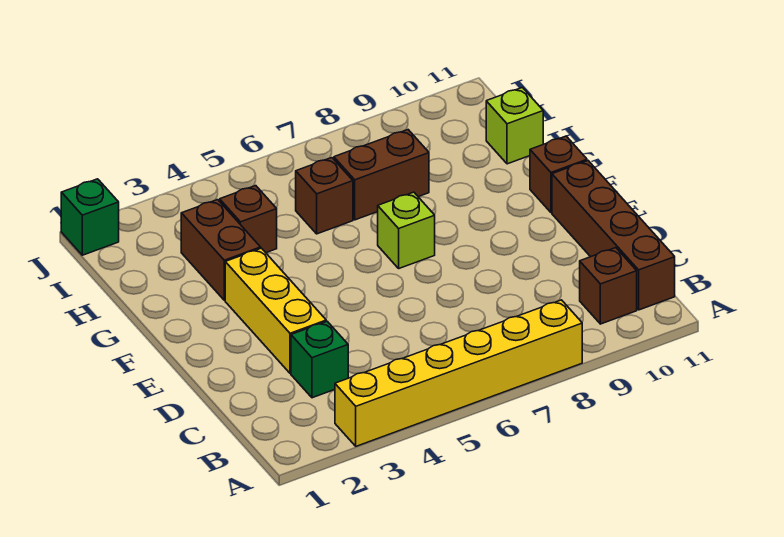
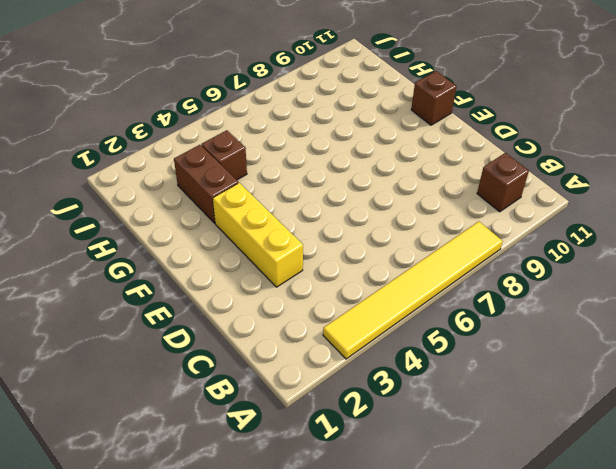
yellow 1x6 tile [323,221,503,359] -> yellow 1x6 brick [335,300,582,446]
none -> brown 1x4 brick [552,161,675,310]
none -> green 1x1 brick [291,321,348,398]
none -> lime 1x1 brick [378,192,435,268]

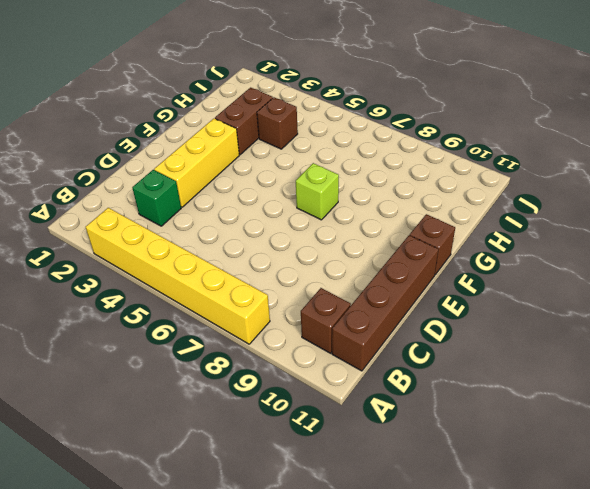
none -> brown 1x1 brick [296,158,353,234]
none -> brown 1x2 brick [334,130,429,220]
none -> lime 1x1 brick [486,87,543,164]

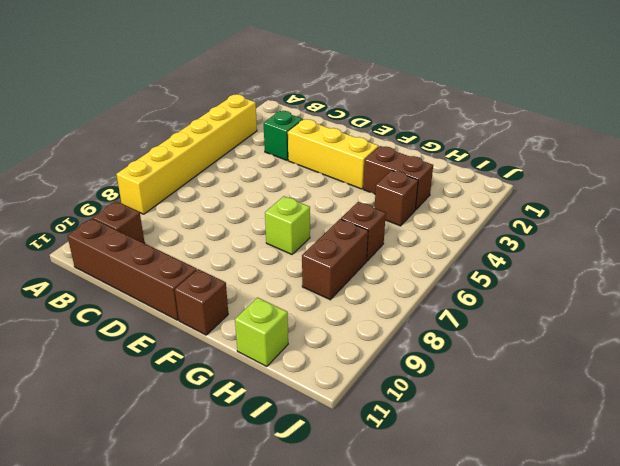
none -> green 1x1 brick [61,179,119,255]

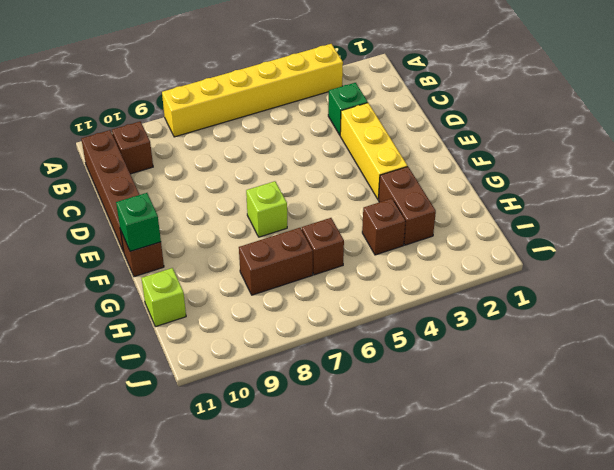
green 1x1 brick [116,193,161,251] -> green 1x1 brick moved to [61,179,119,255]

